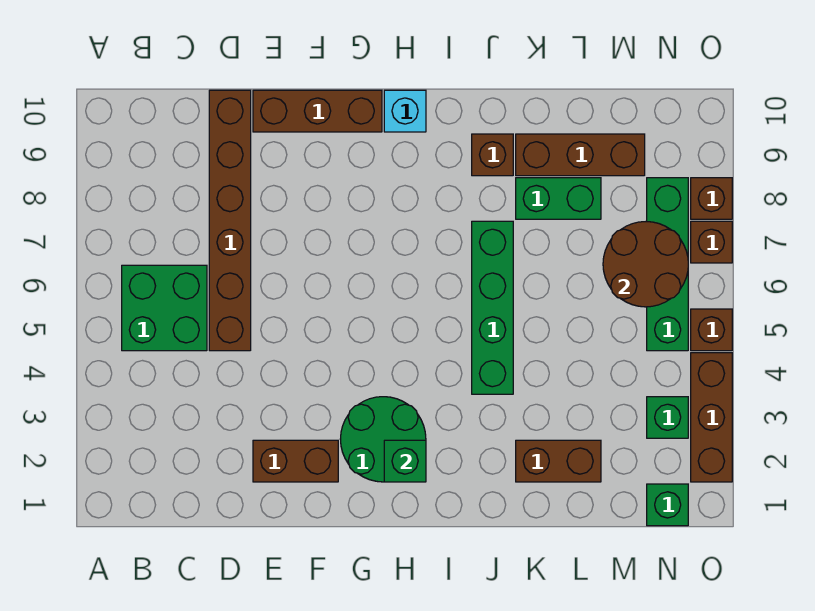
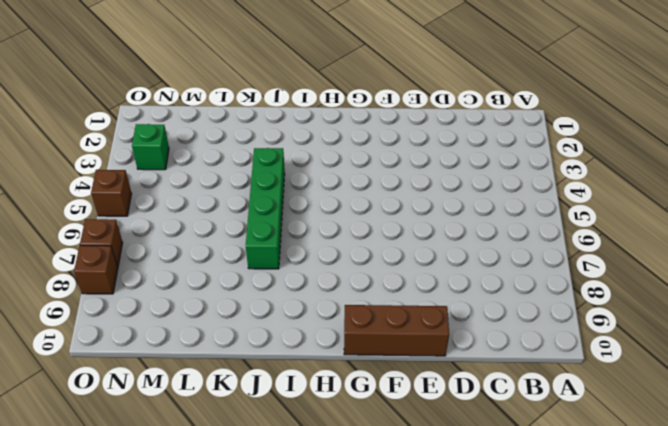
none -> green 2x2 brick [122,265,207,351]
none -> brown 1x6 brick [209,90,251,351]
none -> brown 1x2 brick [253,440,338,482]

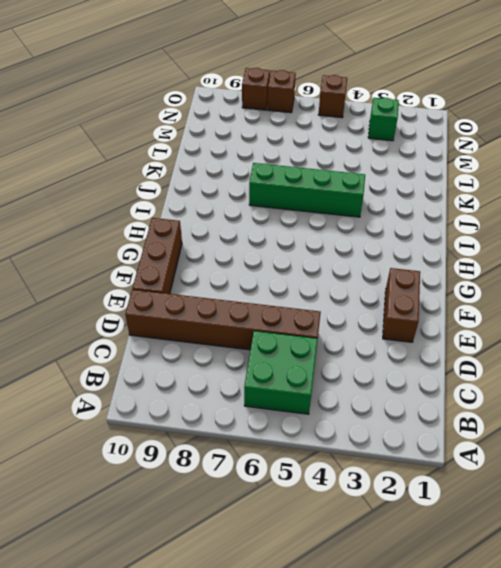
none -> green 2x2 round brick [340,397,426,482]
none -> cyan 1x1 brick [384,90,426,132]
none -> brown 1x1 brick [472,134,513,176]

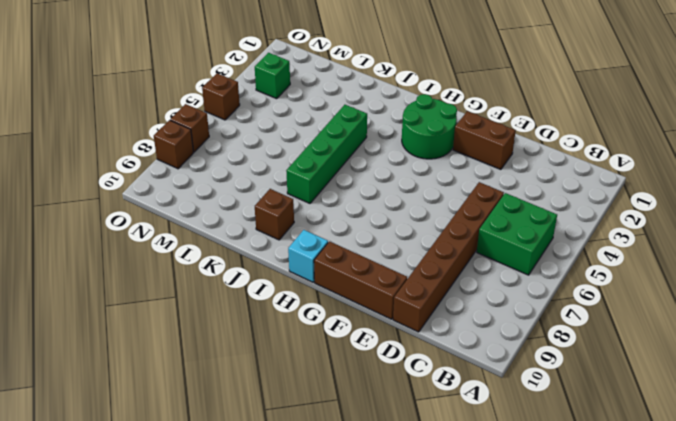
none -> brown 1x2 brick [516,440,601,482]
none -> green 1x2 brick [516,178,601,219]
none -> brown 1x3 brick [516,134,645,176]

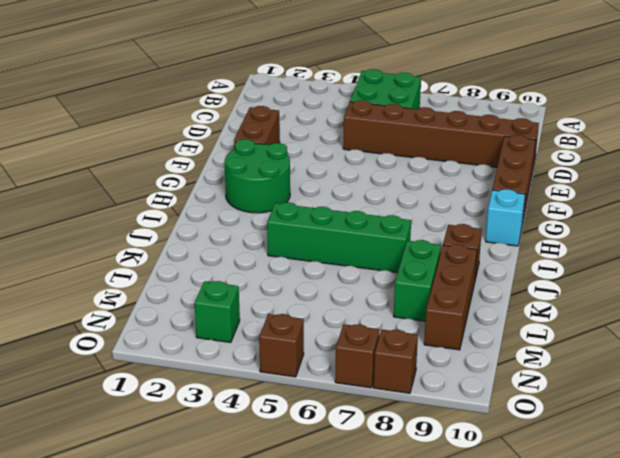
none -> brown 1x2 brick [516,440,601,482]
none -> green 1x1 brick [647,484,688,526]
none -> green 1x4 brick [647,178,688,351]

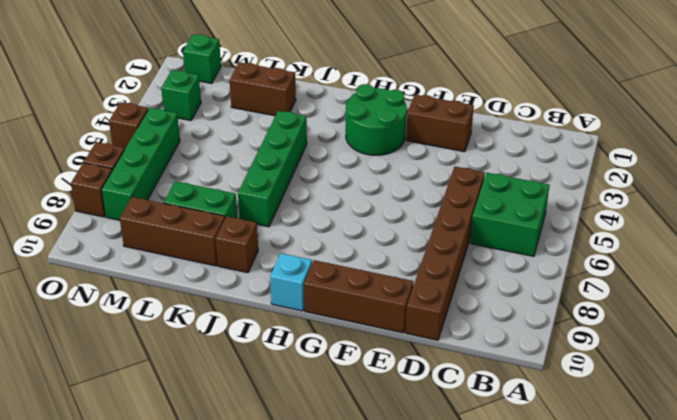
none -> brown 1x3 brick [691,353,732,482]
none -> green 1x1 brick [384,440,426,482]
none -> brown 2x2 round brick [603,222,688,307]

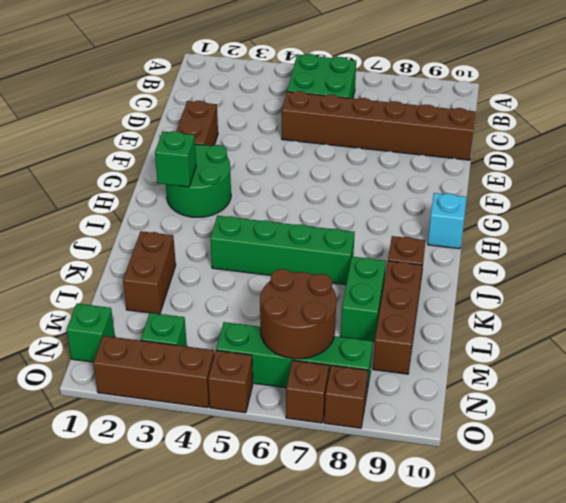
none -> brown 1x3 brick [253,90,382,132]

